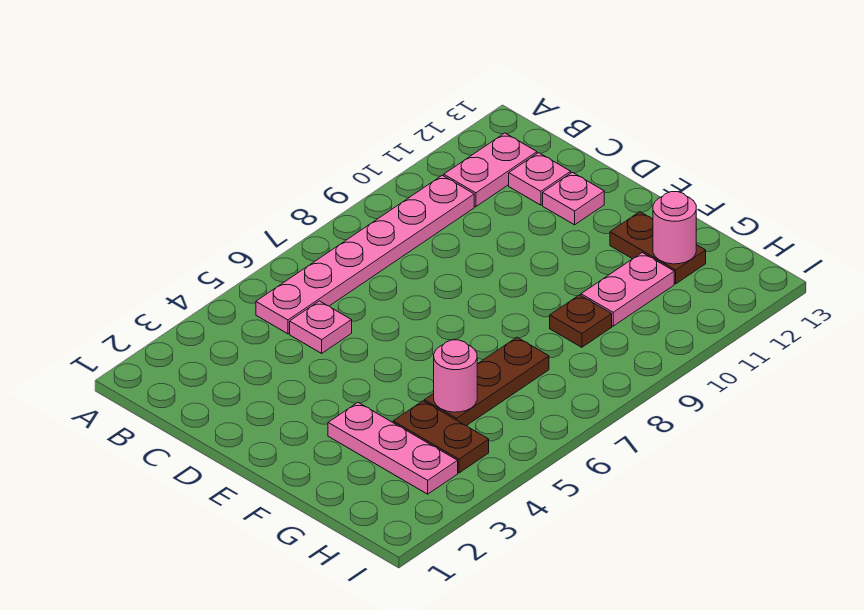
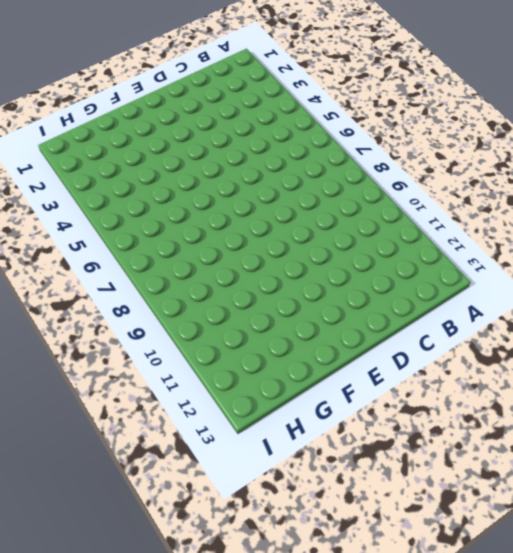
none -> pink 1x6 plate [256,175,474,334]
none -> pink 1x2 plate [444,133,537,207]
none -> pink 1x1 plate [290,301,352,353]

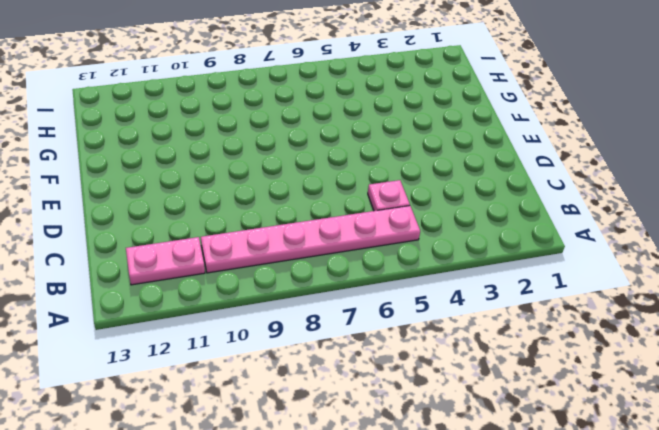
none -> pink 1x1 plate [509,153,571,205]
none -> pink 1x1 plate [543,172,604,225]
none -> pink 1x3 plate [328,403,458,494]

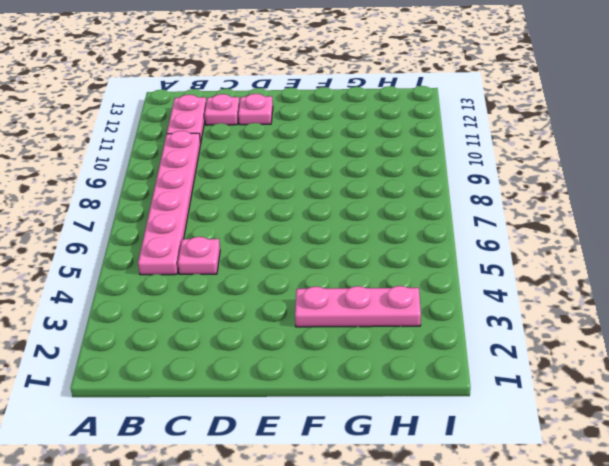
none -> brown 1x2 plate [610,212,706,284]
none -> brown 1x2 plate [393,401,489,473]
none -> brown 1x3 plate [424,337,549,426]

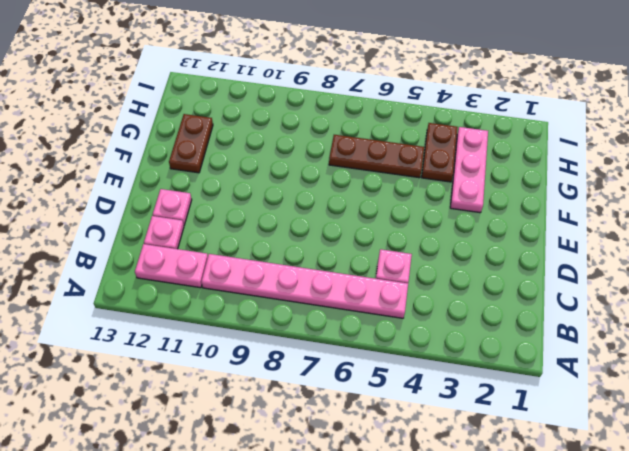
none -> brown 1x1 plate [550,295,612,347]
none -> pink 1x2 plate [581,253,674,326]
none -> pink 1x1 round brick [434,340,477,412]

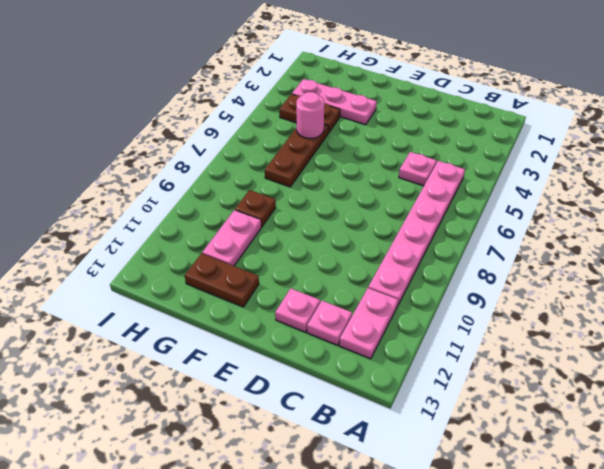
none -> pink 1x1 round brick [653,192,696,264]

